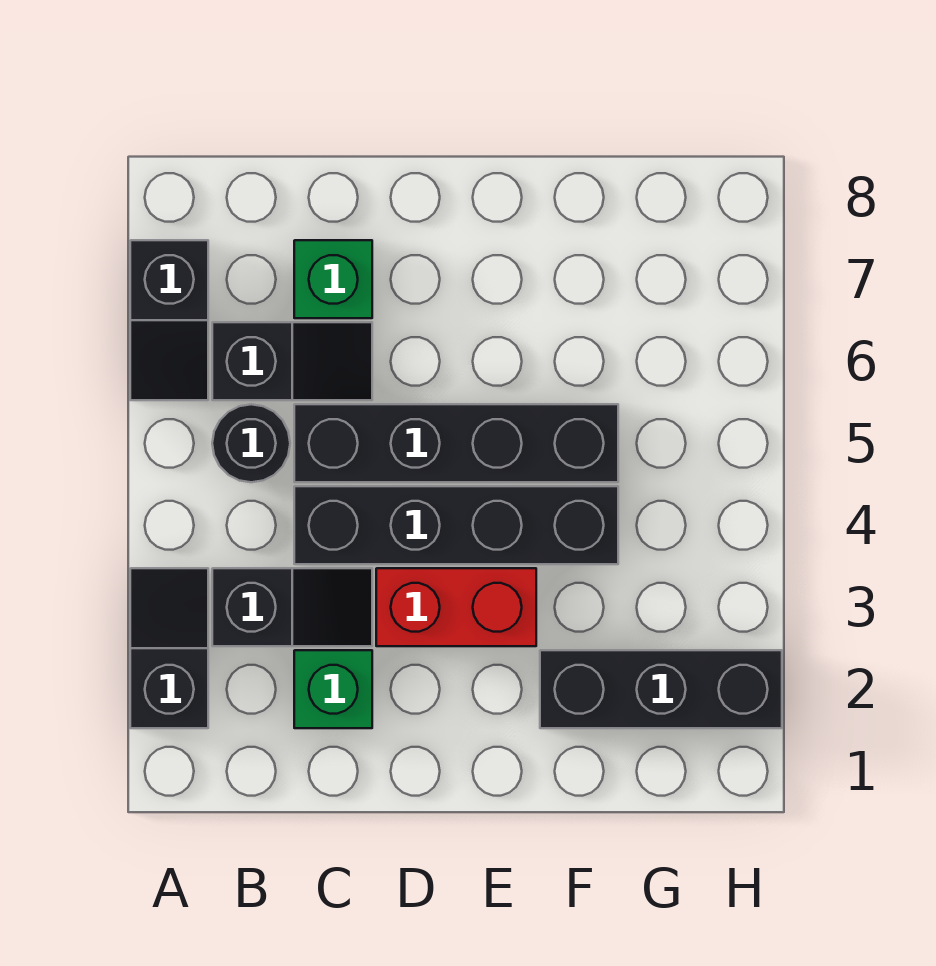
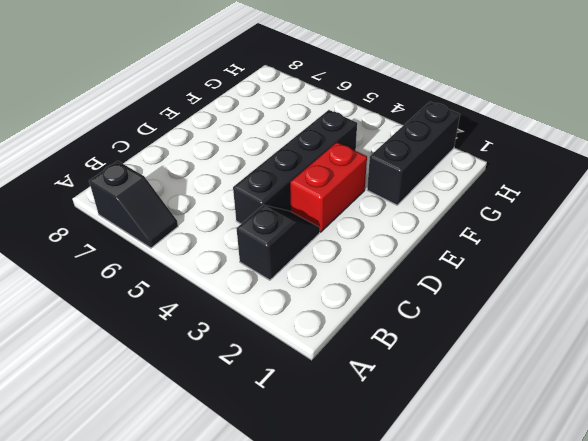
none -> black 1x2 slope [130,568,208,728]
none -> black 1x1 round brick [212,404,290,482]

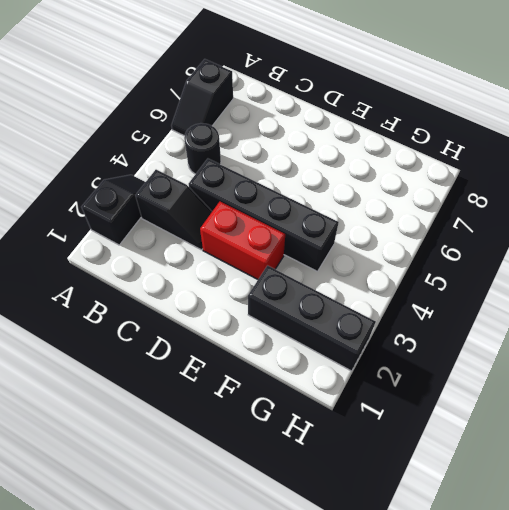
none -> black 1x2 slope [212,322,372,400]
none -> green 1x1 brick [294,650,372,728]

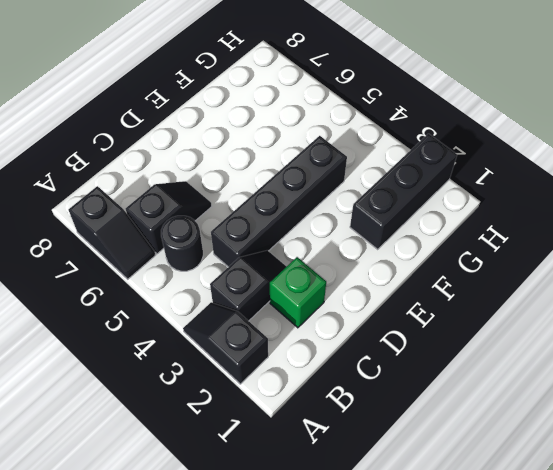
none -> black 1x4 brick [294,404,618,482]
none -> green 1x1 brick [294,240,372,318]

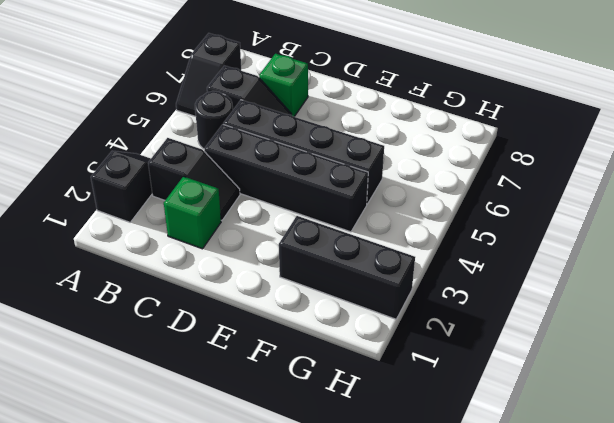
none -> red 1x2 brick [376,568,536,646]

